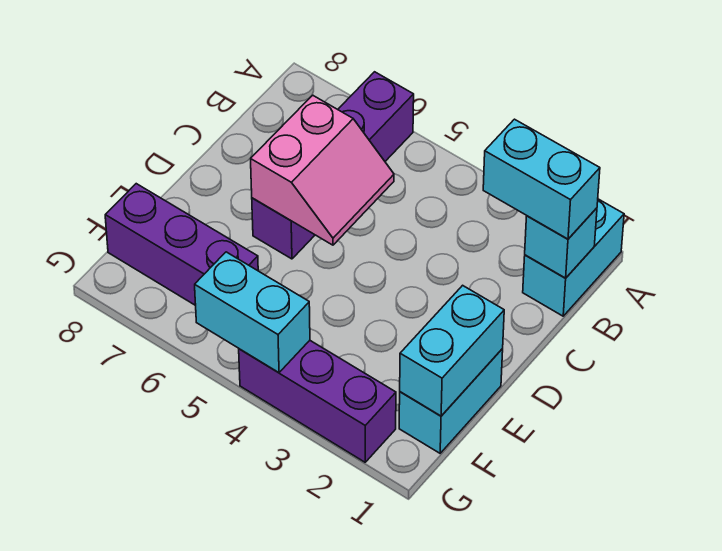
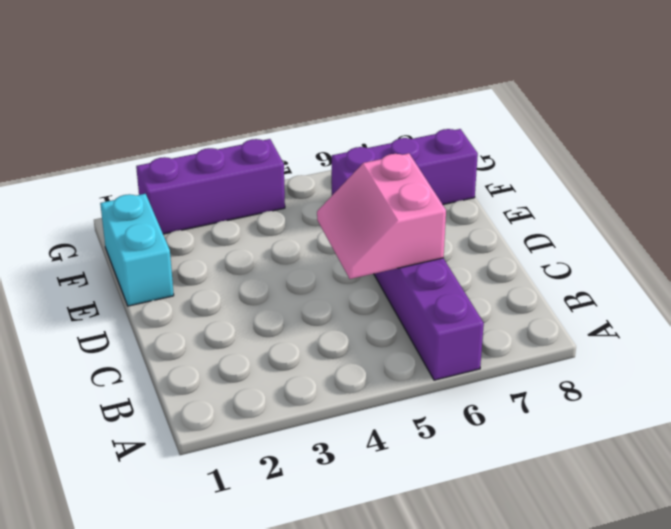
none -> cyan 1x2 brick [523,199,624,316]
none -> cyan 1x1 brick [525,208,597,278]

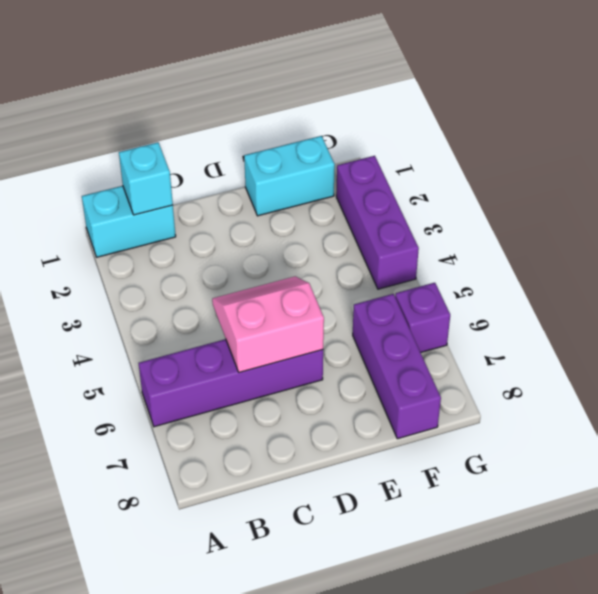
purple 1x1 brick [395,283,450,353] -> none
none -> cyan 1x2 brick [400,285,504,416]
none -> cyan 1x2 brick [195,252,310,373]

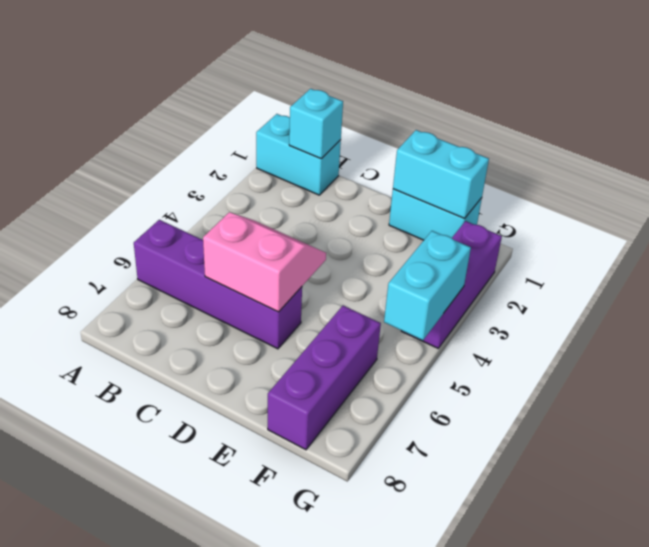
none -> cyan 1x2 brick [483,119,600,239]

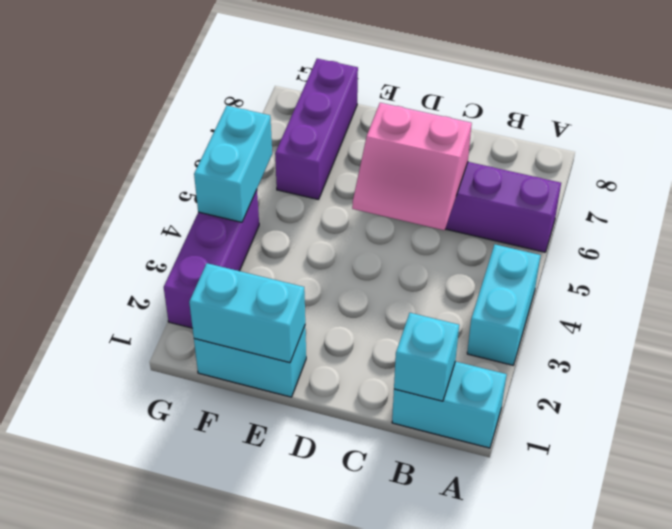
cyan 1x2 brick [467,244,541,365] -> cyan 1x2 brick moved to [483,119,600,239]

